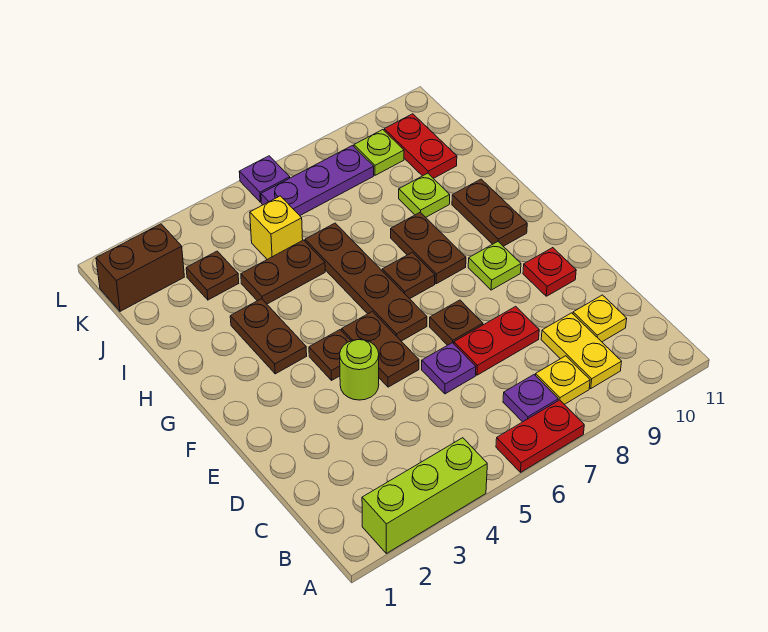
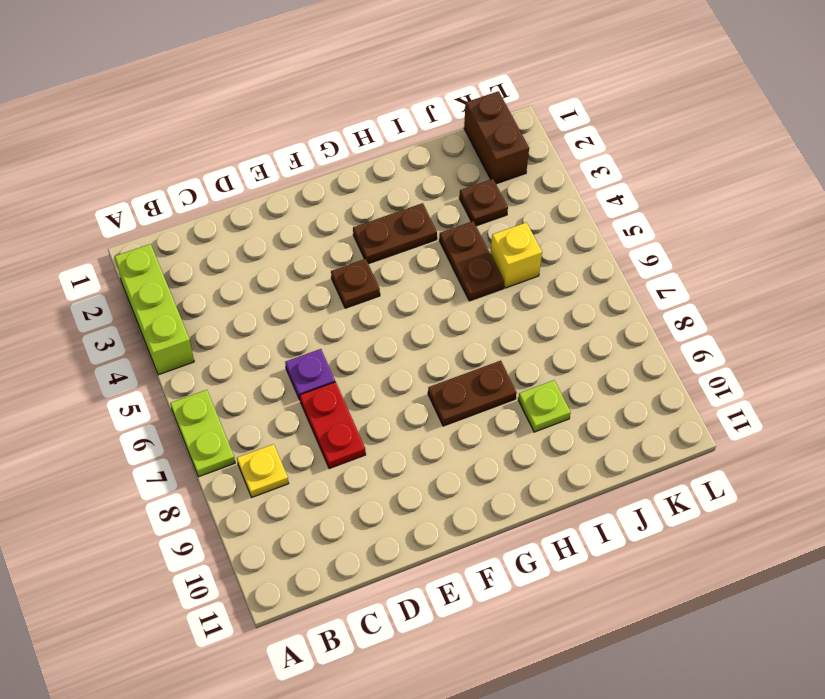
lime 1x2 plate [170,390,235,477] -> red 1x2 plate [496,400,584,472]
none -> purple 1x1 plate [503,375,558,422]
none -> yellow 1x2 plate [541,313,621,388]
none -> yellow 1x1 plate [573,295,627,342]

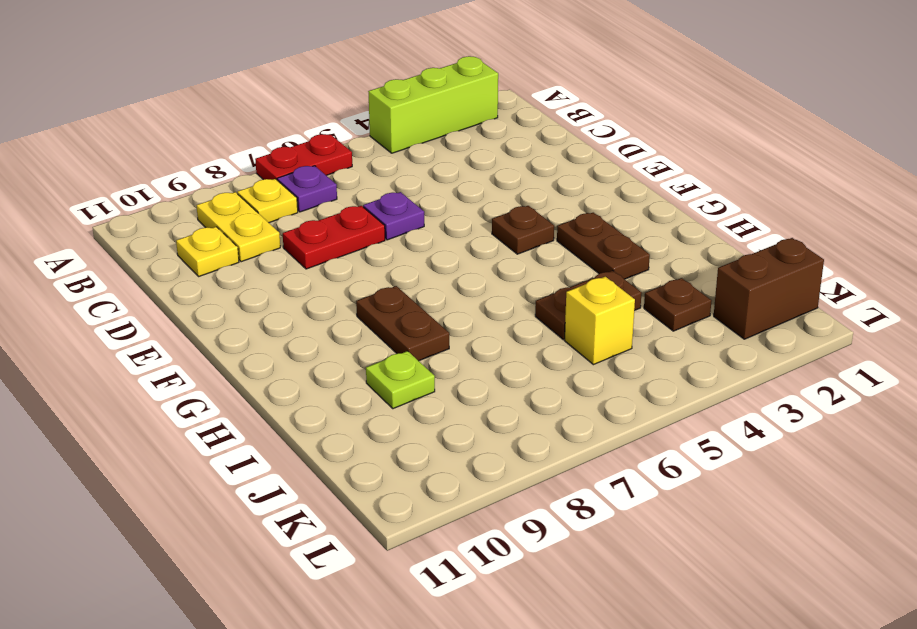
none -> lime 1x1 round brick [340,340,379,400]
none -> brown 1x2 plate [342,312,419,387]
none -> brown 1x1 plate [430,300,483,345]

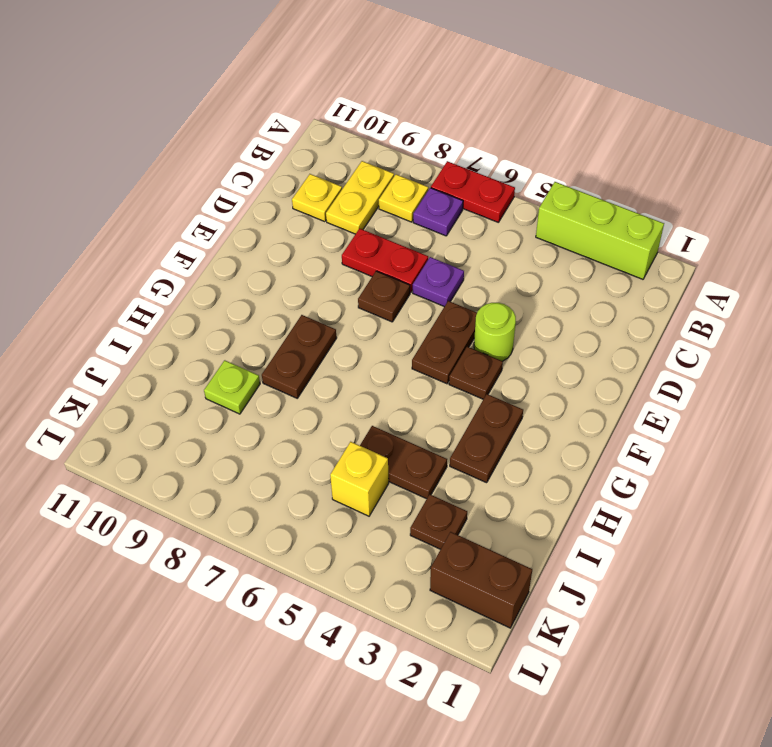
none -> red 1x1 plate [523,248,576,296]
none -> brown 1x4 plate [305,223,427,341]
none -> lime 1x1 plate [468,242,521,290]

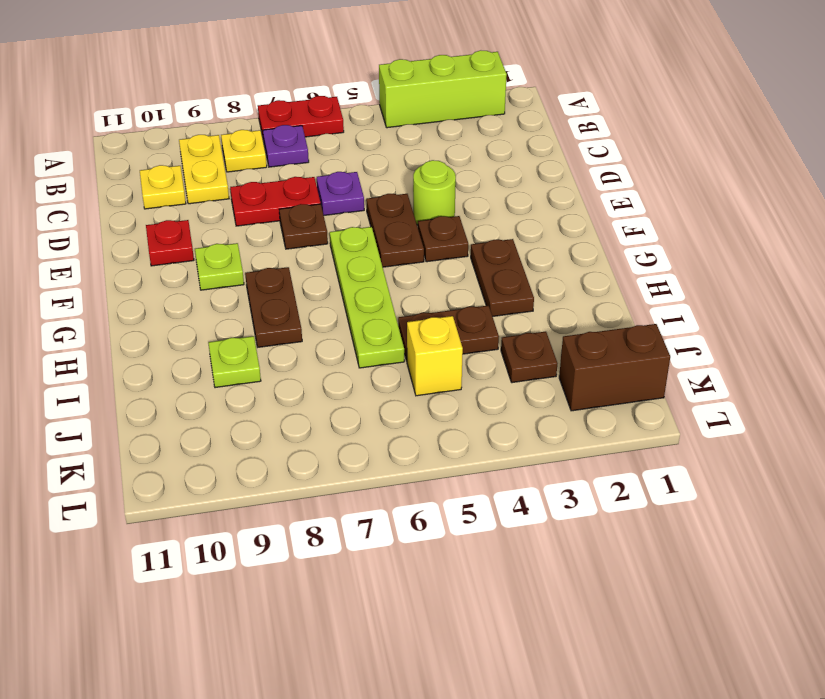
lime 1x4 plate [330,227,404,368] -> brown 1x4 plate [305,223,427,341]
none -> brown 1x1 plate [382,252,435,299]
none -> brown 1x2 plate [452,179,527,246]
none -> red 1x2 plate [384,114,457,178]

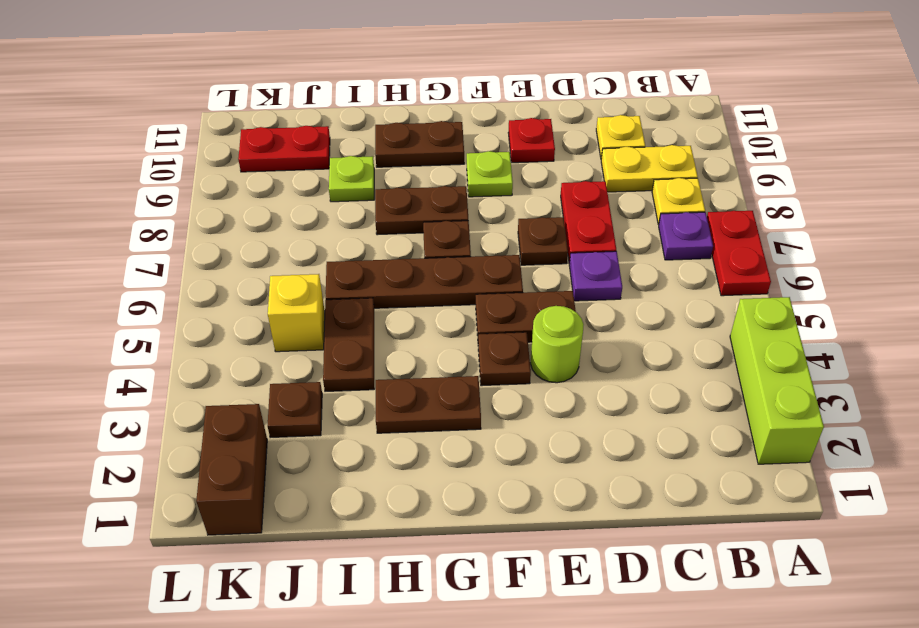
none -> purple 1x3 plate [261,146,374,215]
none -> lime 1x1 plate [354,130,404,175]
none -> purple 1x1 plate [239,156,290,202]

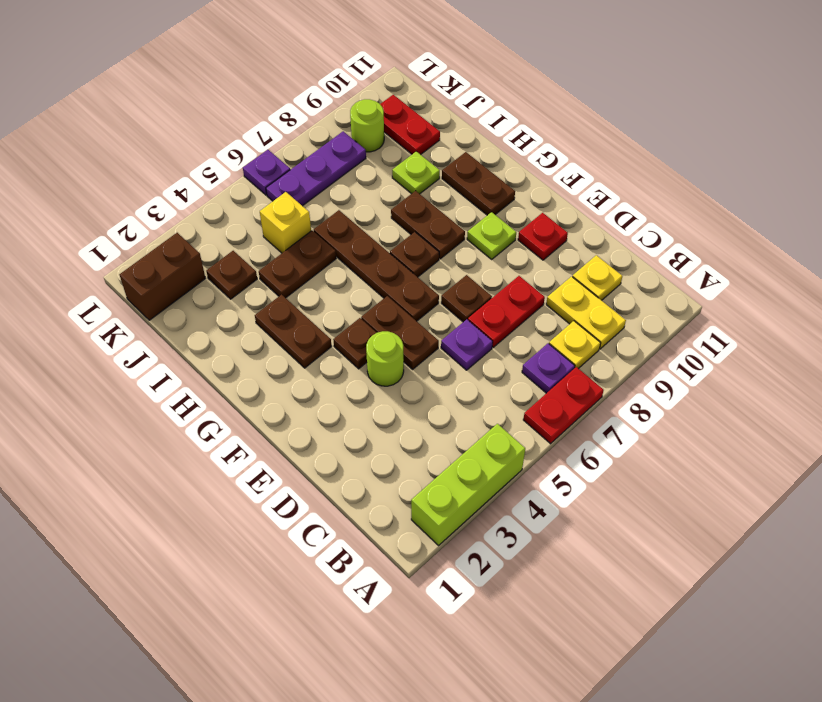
lime 1x1 round brick [350,99,384,152] -> lime 1x1 plate [354,130,404,175]

